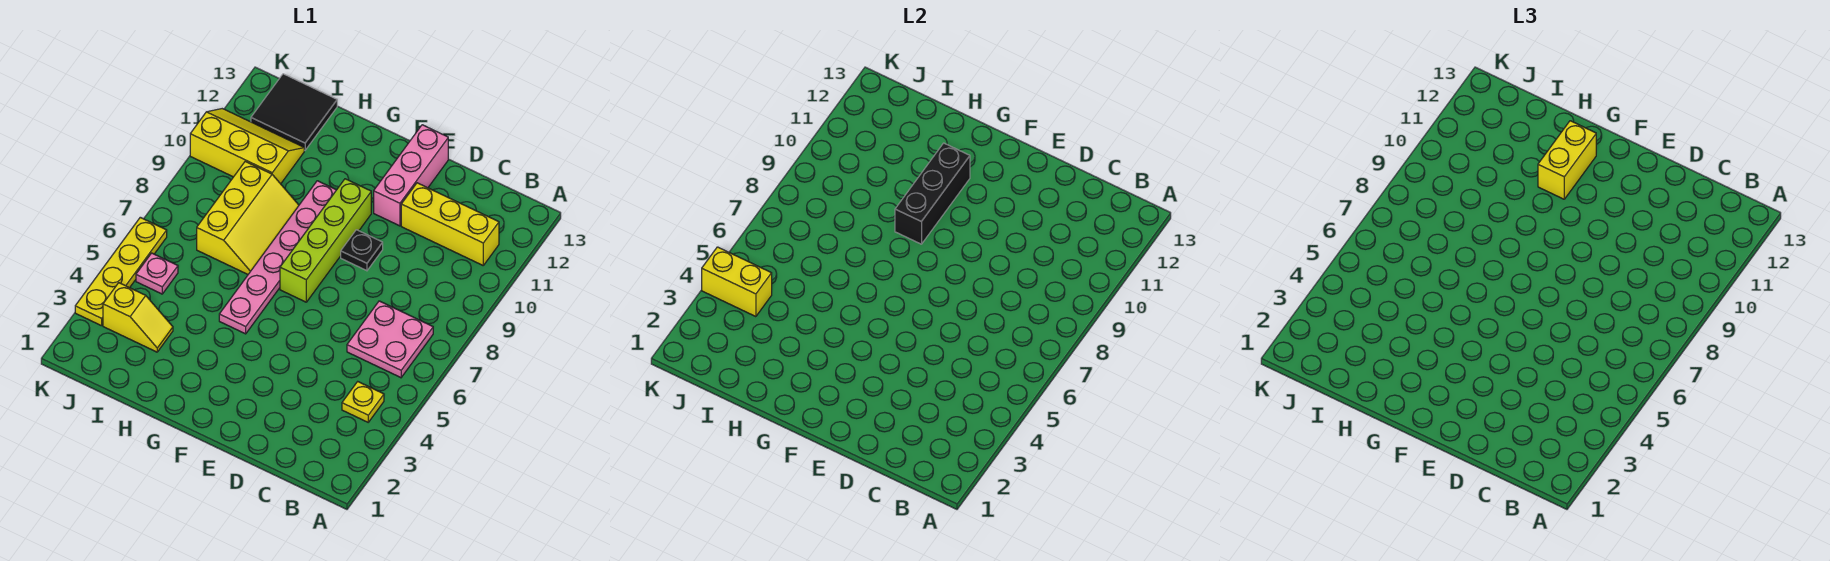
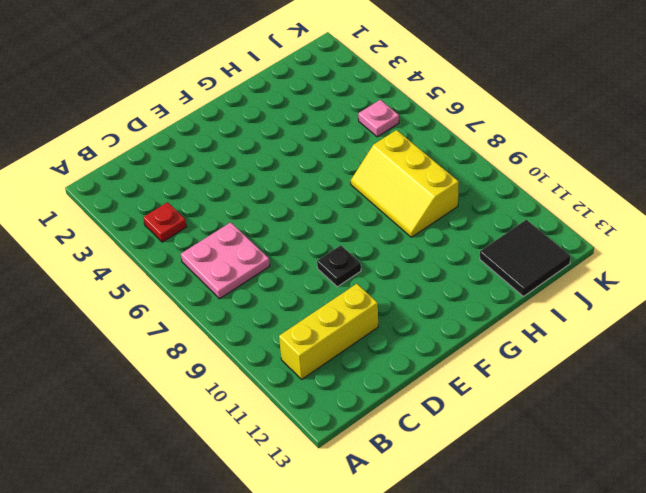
red 1x1 plate [143,202,186,242] -> yellow 1x1 plate [342,382,384,422]
none -> pink 1x3 brick [374,125,448,226]
none -> lime 1x4 brick [280,179,371,302]
none -> pink 1x6 plate [219,181,336,334]

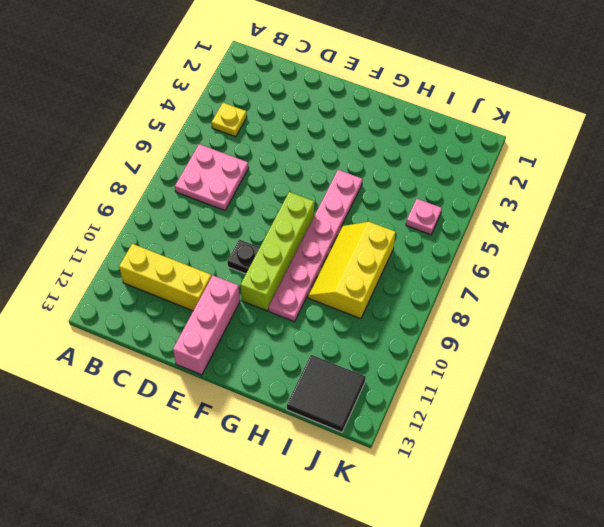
none -> yellow 1x2 slope [103,283,173,352]
none -> yellow 2x3 slope [190,109,304,184]
none -> yellow 1x4 plate [75,217,167,326]

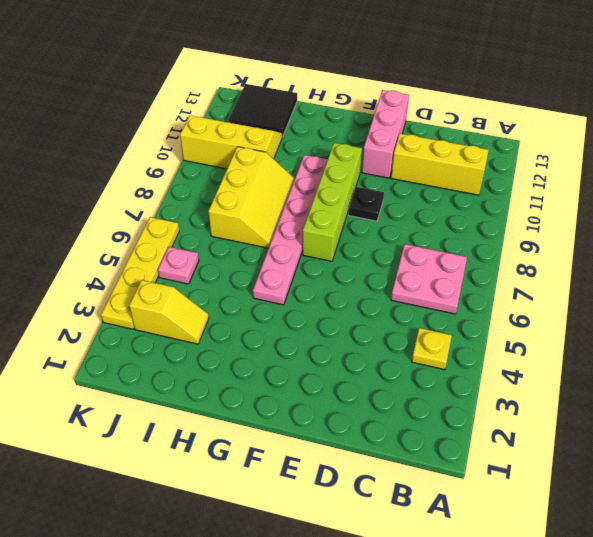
none -> black 1x3 brick [895,143,970,244]
none -> yellow 1x2 brick [702,247,772,317]
none -> yellow 1x2 brick [1538,121,1596,199]

